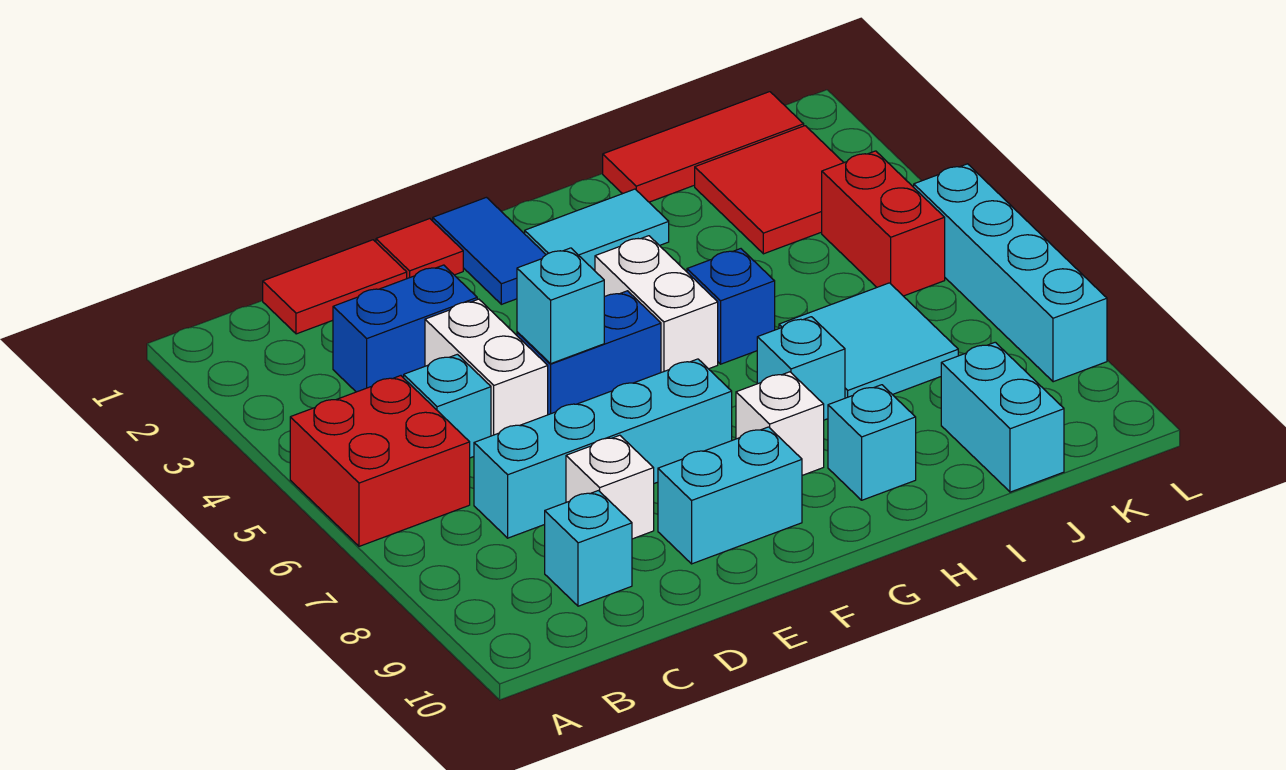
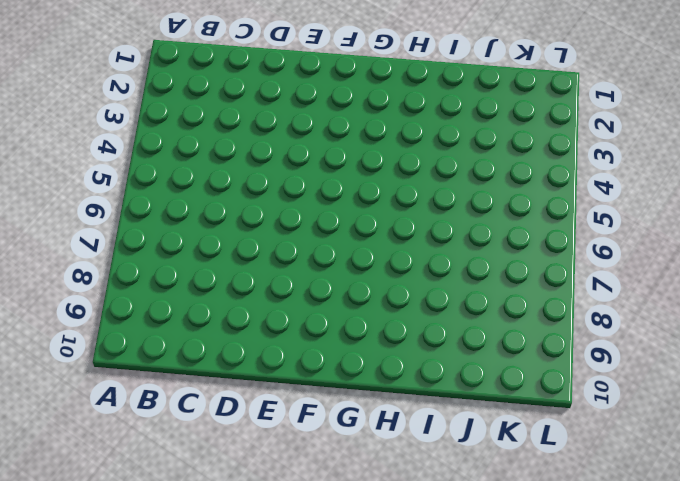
none -> red 2x2 brick [290,376,470,546]
none -> red 1x2 tile [263,240,407,334]
none -> blue 1x2 brick [333,265,477,392]

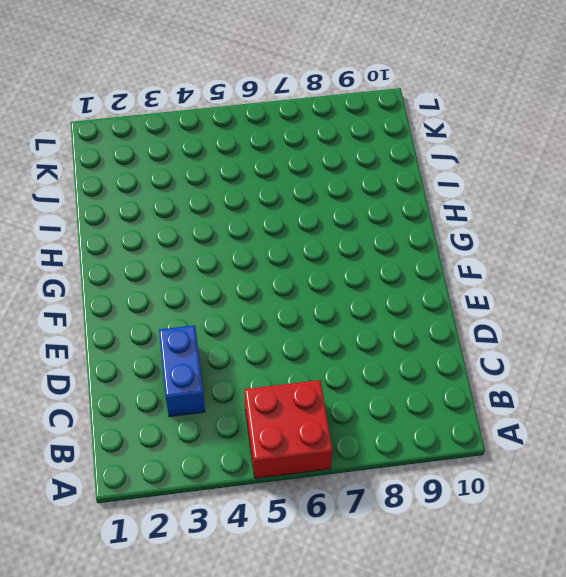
none -> red 1x2 tile [263,240,407,334]
none -> cyan 1x1 brick [404,354,491,458]
none -> cyan 1x4 brick [474,359,732,538]

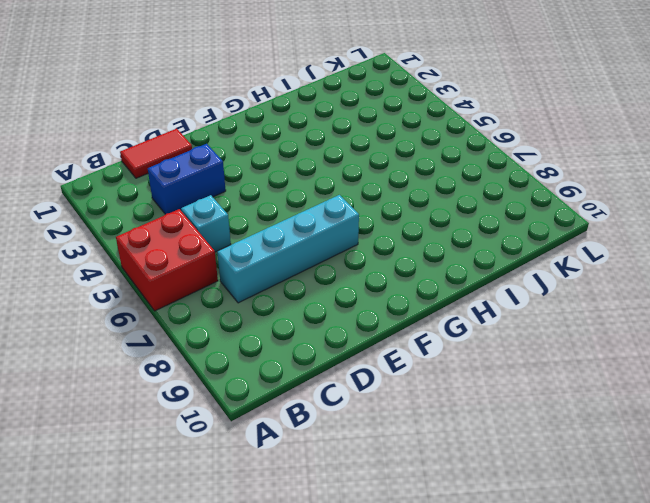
none -> cyan 1x1 brick [545,491,632,606]
none -> white 1x2 brick [425,299,548,436]
none -> white 1x1 brick [566,435,654,539]

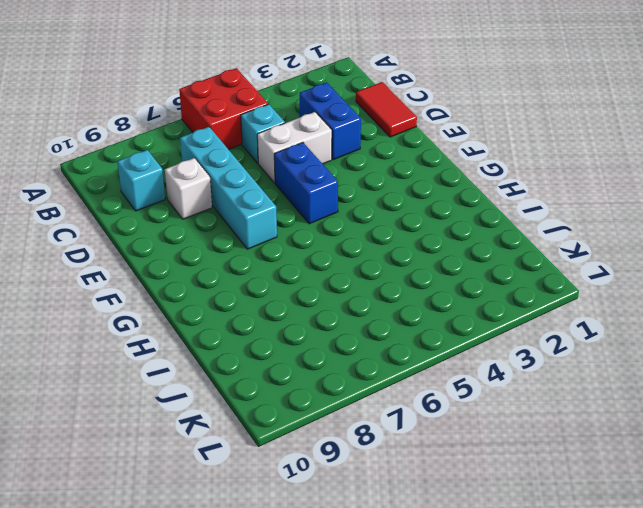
none -> red 1x1 tile [376,219,463,279]
none -> cyan 1x2 brick [658,427,802,564]
none -> blue 1x2 tile [433,197,546,304]

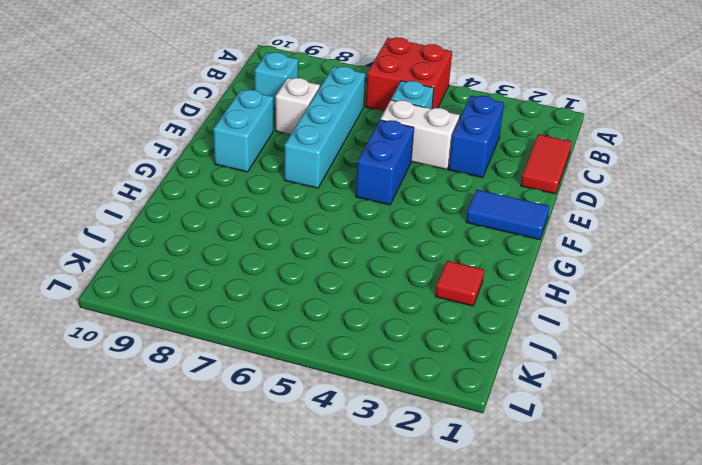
red 1x1 tile [435,261,484,306] -> red 1x1 tile moved to [376,219,463,279]
none -> cyan 1x2 tile [525,189,669,270]
none -> white 1x2 brick [595,236,718,372]
none -> white 1x1 brick [736,372,824,475]

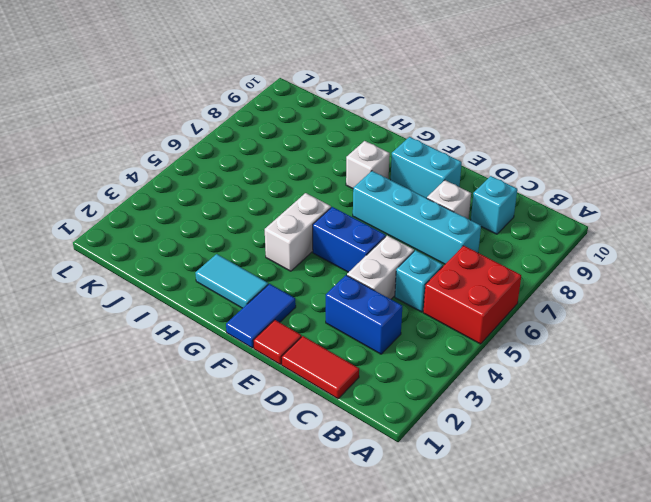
none -> blue 1x1 brick [687,249,775,364]
none -> cyan 1x1 brick [757,317,845,420]
none -> cyan 1x1 brick [828,385,916,500]

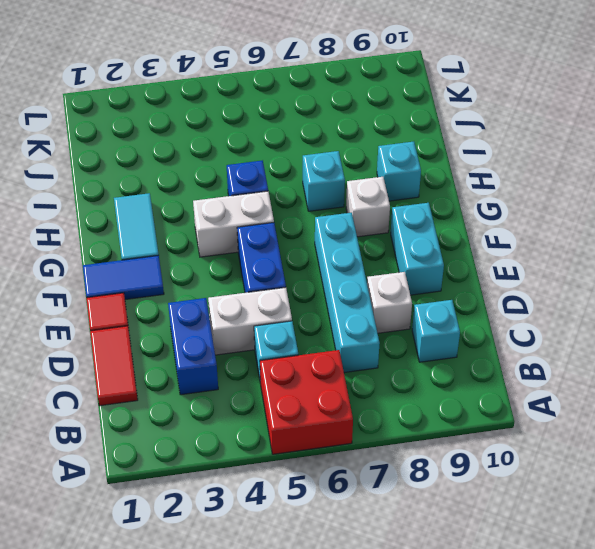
none -> red 1x3 tile [603,92,804,202]
none -> cyan 2x2 tile [779,283,958,398]
none -> red 2x2 tile [695,126,844,254]

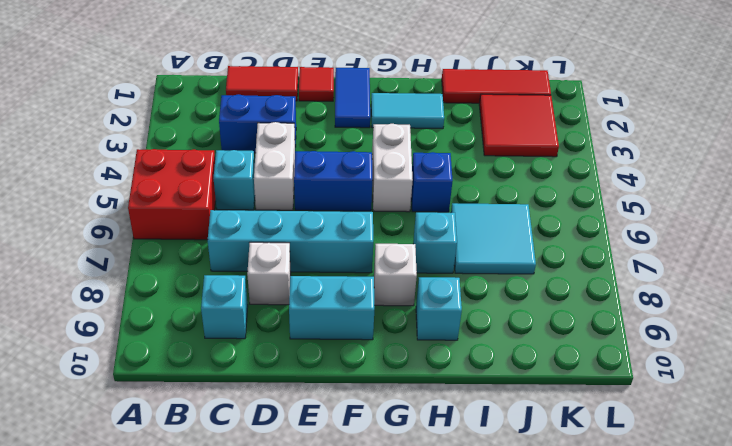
none -> cyan 1x2 brick [941,342,1064,492]
none -> red 1x2 brick [822,151,945,296]
none -> cyan 1x4 brick [914,164,1107,382]

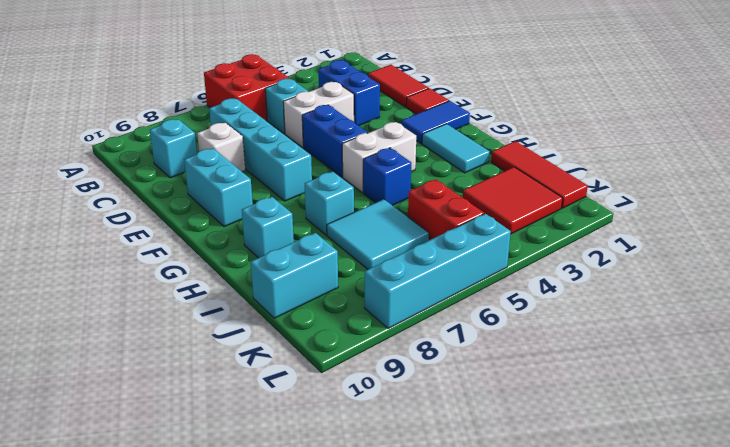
red 1x2 brick [408,179,484,240] -> red 1x2 brick turned to [822,151,945,296]
none -> white 1x1 brick [736,372,824,475]
none -> cyan 1x1 brick [517,248,604,364]

